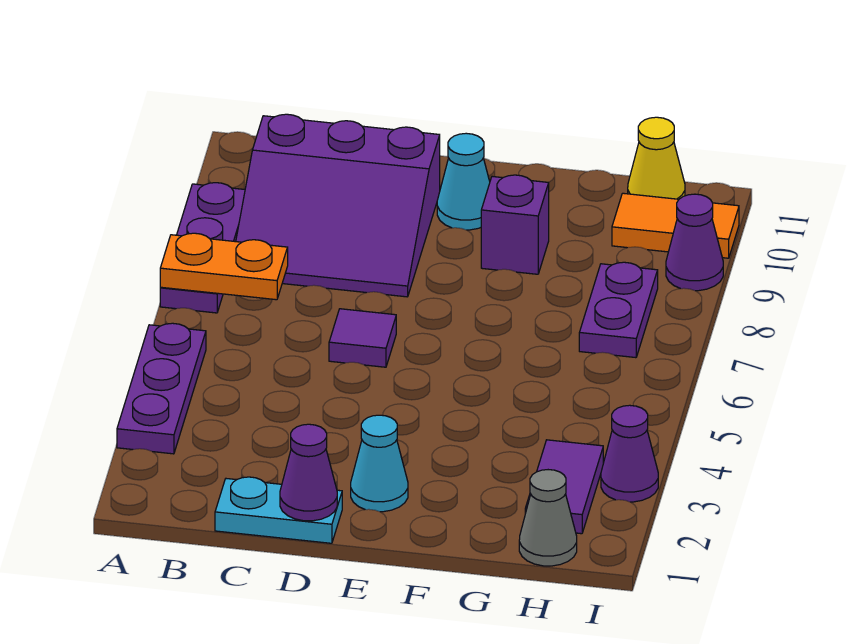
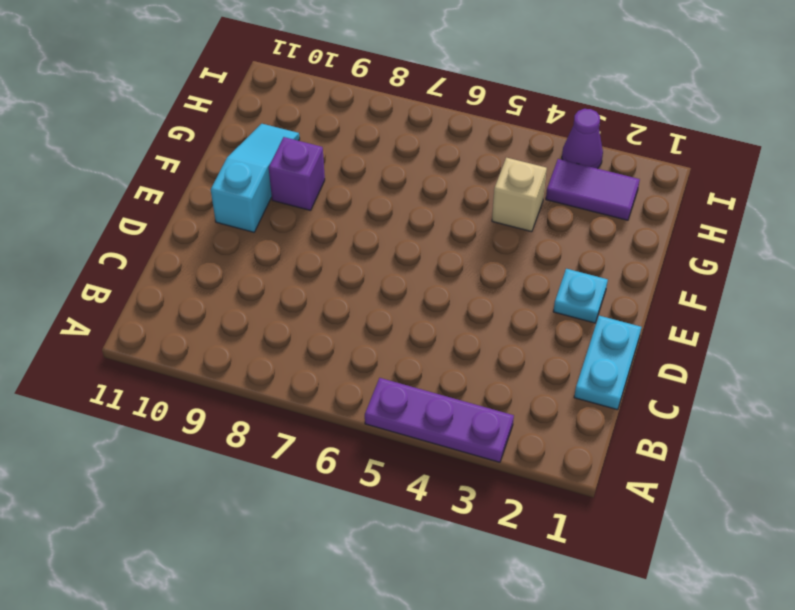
cyan 1x1 plate [553,269,608,323] -> cyan 1x1 cone [351,415,408,512]
cyan 1x3 slope [211,124,300,232] -> cyan 1x1 cone [437,133,490,230]
tan 1x1 brick [492,158,547,232] -> none
none -> purple 1x3 plate [160,183,245,313]
none -> purple 3x3 slope [236,114,440,297]
none -> purple 1x1 tile [329,309,396,367]

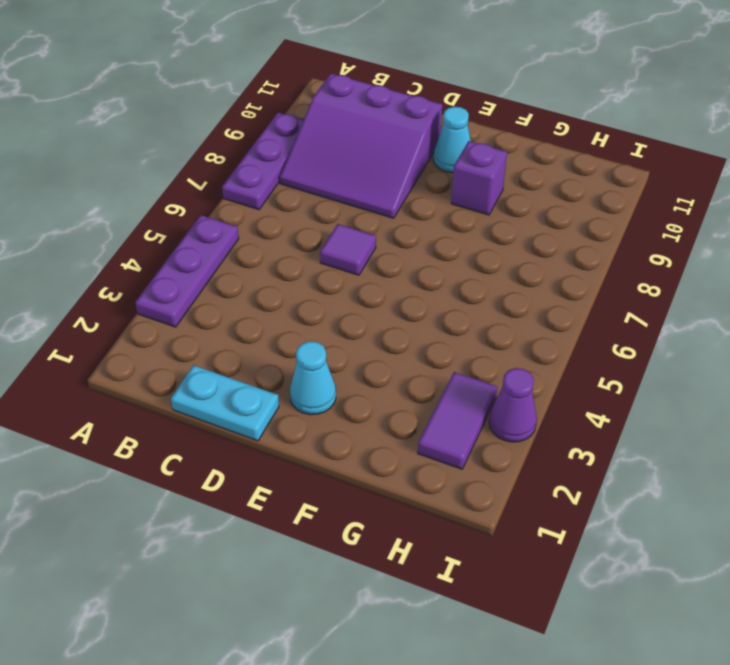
none -> grey 1x1 cone [519,470,577,566]
none -> purple 1x2 plate [579,262,658,358]
none -> orange 1x2 tile [612,193,739,258]

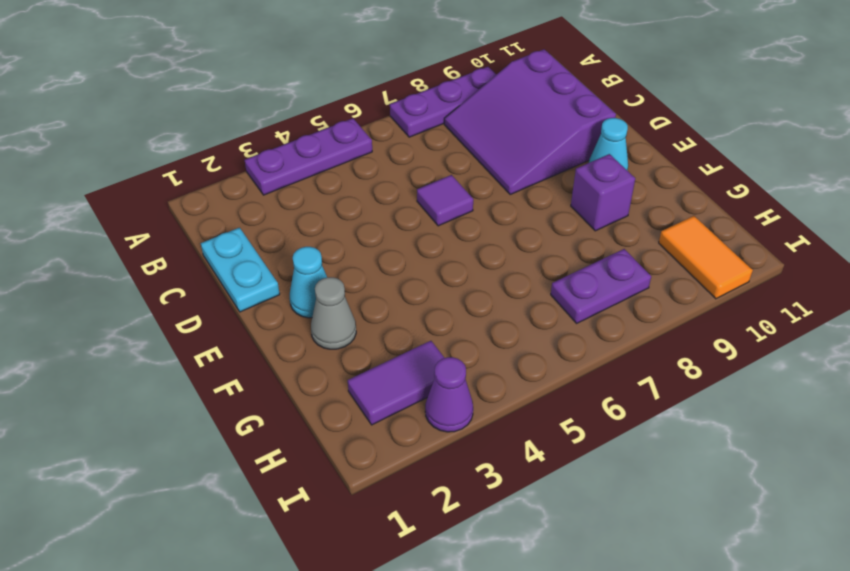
grey 1x1 cone [311,277,356,349] -> grey 1x1 cone moved to [519,470,577,566]
none -> yellow 1x1 cone [628,117,685,199]
none -> purple 1x1 cone [666,194,723,291]
none -> orange 1x2 plate [160,233,288,300]

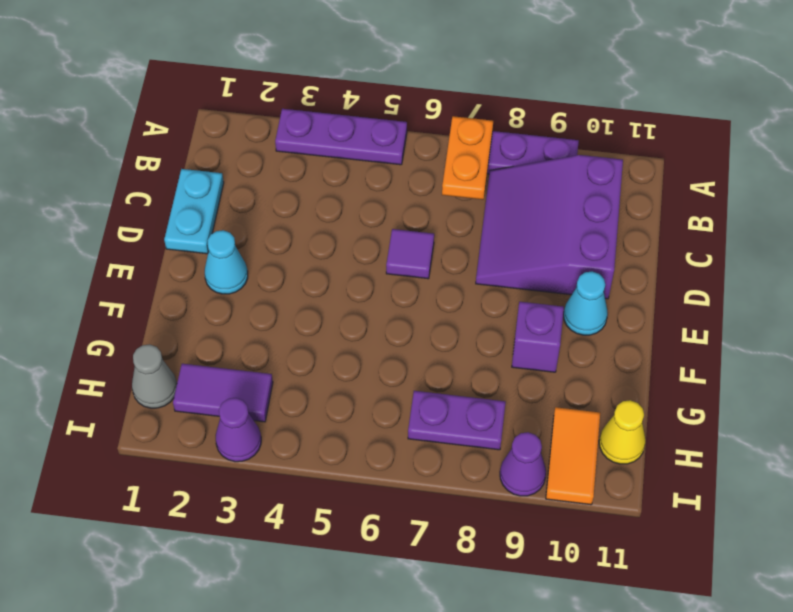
none -> purple 1x1 cone [280,424,337,521]

